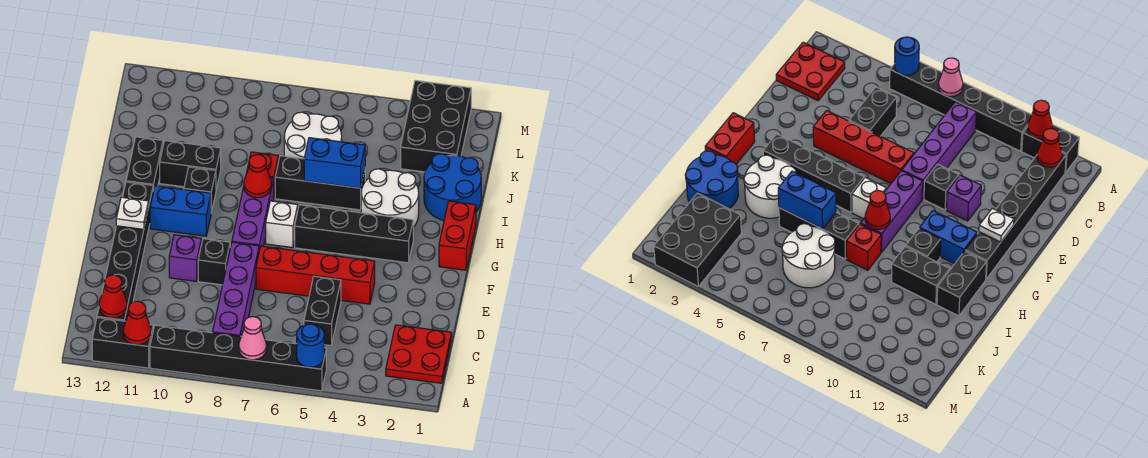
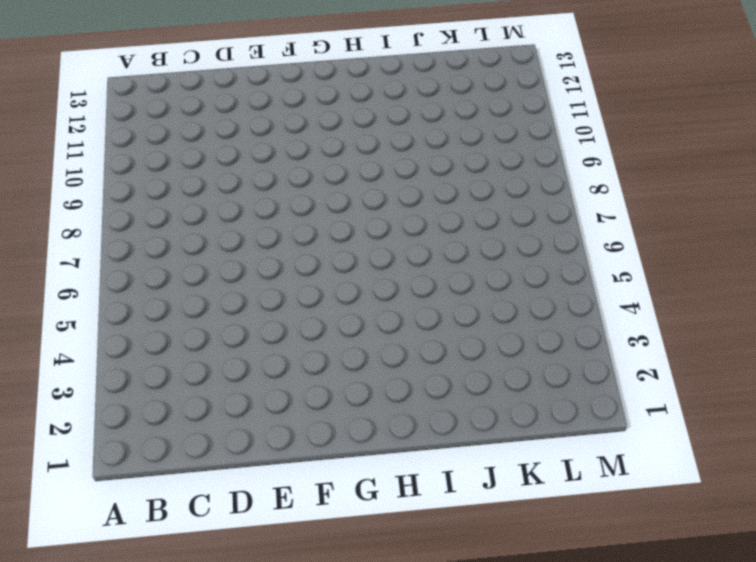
none -> black 1x6 brick [150,325,326,391]
none -> black 1x2 brick [92,318,153,368]
none -> red 2x2 plate [386,325,452,383]
none -> purple 1x4 brick [213,242,259,336]

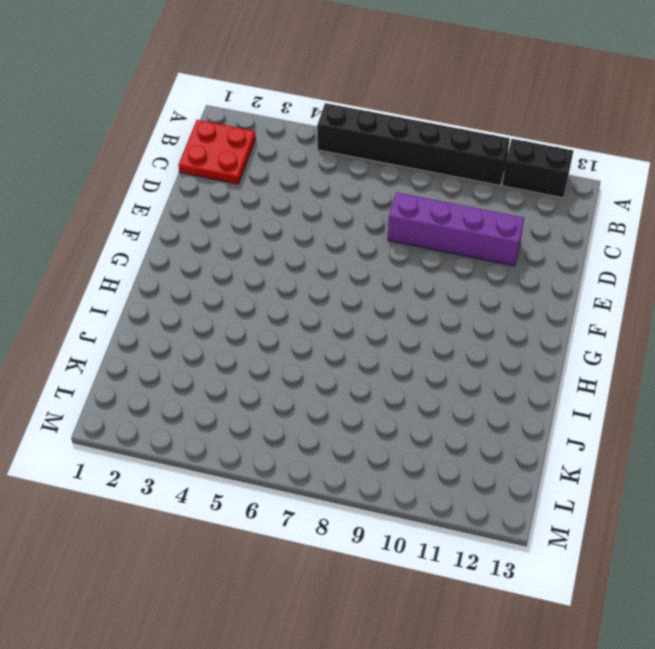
purple 1x4 brick [388,192,524,266] -> purple 1x4 brick turned to [213,242,259,336]
none -> black 1x6 brick [97,182,153,321]
none -> black 1x2 brick [304,276,341,346]
none -> red 1x4 brick [256,246,375,304]
none -> black 1x1 brick [198,239,230,285]

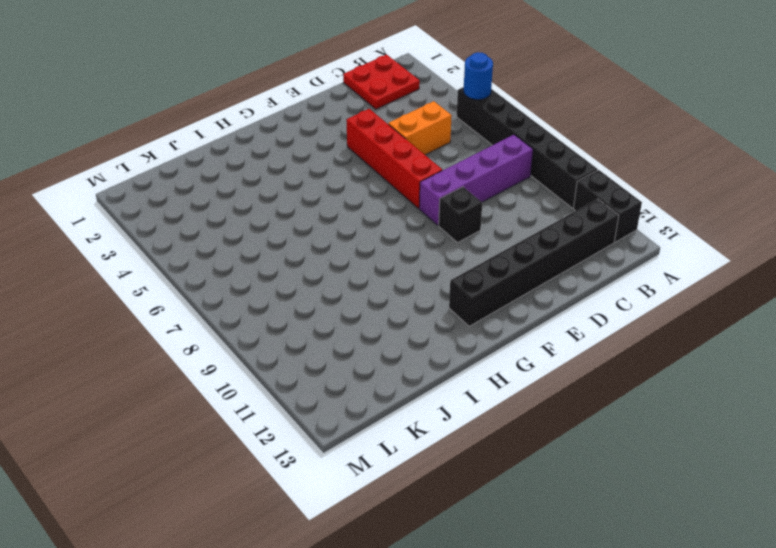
orange 1x2 brick [388,101,452,155] -> black 1x2 brick [304,276,341,346]
none -> purple 1x1 brick [169,235,201,281]
none -> purple 1x3 brick [232,178,274,251]
none -> red 1x2 brick [439,201,476,270]
none -> black 1x4 brick [295,205,413,263]

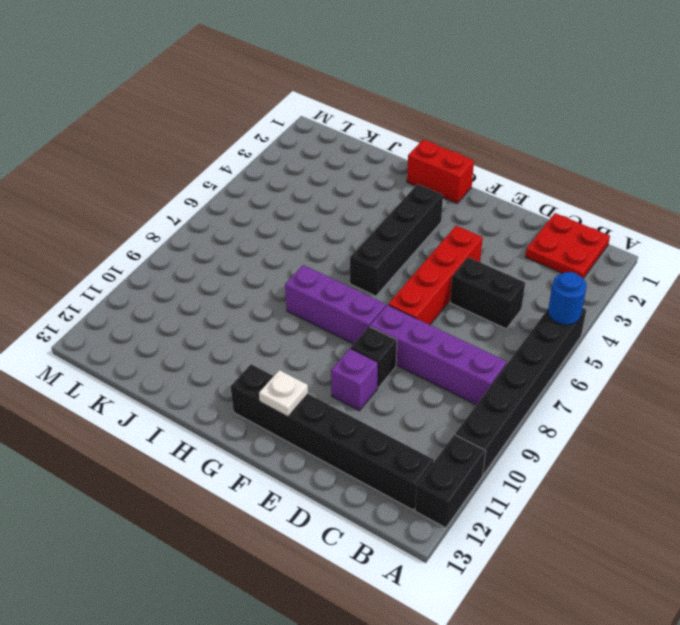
none -> white 1x1 brick [266,201,298,248]
none -> blue 1x2 brick [150,186,211,236]
none -> white 2x2 round brick [361,169,419,227]
none -> black 1x1 brick [184,167,216,213]

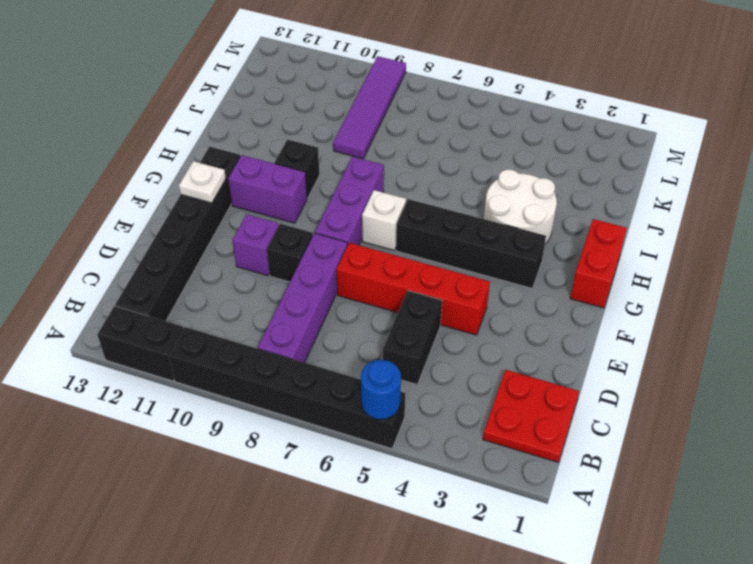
purple 1x2 brick [228,155,307,223] -> blue 1x2 brick [150,186,211,236]
purple 1x4 tile [333,56,406,159] -> none
none -> black 1x2 brick [126,137,163,191]
none -> blue 2x2 round brick [424,154,481,221]
none -> black 1x3 brick [275,156,365,210]
none -> red 1x1 brick [247,152,279,196]

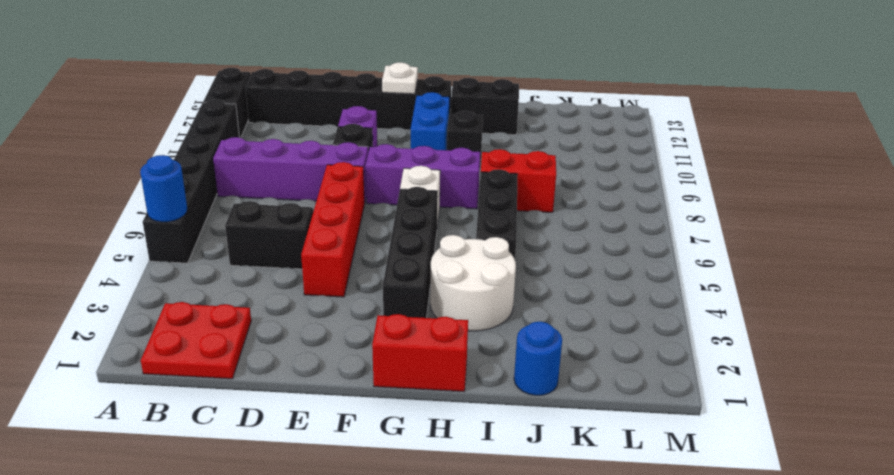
red 1x2 brick [481,149,556,212] -> red 1x1 brick [247,152,279,196]
blue 1x1 round brick [514,322,562,395] -> blue 2x2 round brick [424,154,481,221]
none -> black 1x2 brick [160,141,221,190]
none -> white 2x2 round brick [284,112,342,159]
none -> black 2x3 brick [401,80,471,172]
none -> pink 1x1 cone [239,317,266,360]

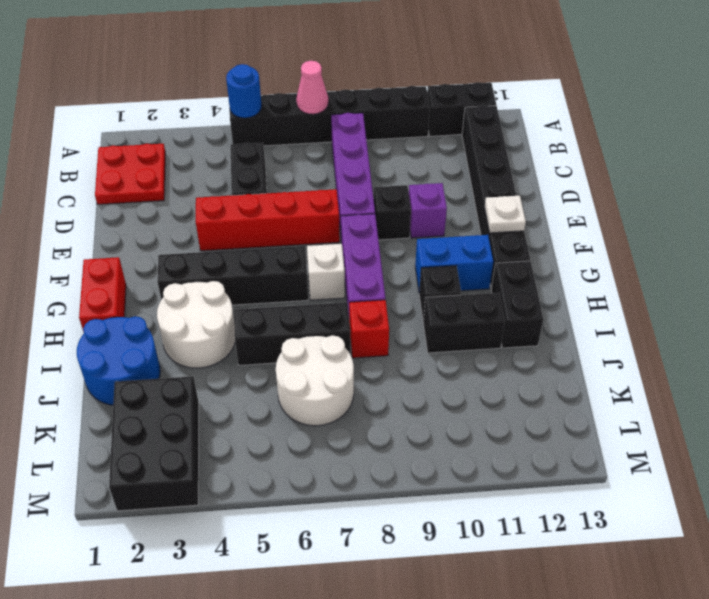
none -> red 1x1 cone [123,301,151,345]
none -> red 1x1 cone [99,275,127,318]
none -> red 1x1 cone [244,155,271,198]
none -> blue 1x2 brick [304,138,365,188]

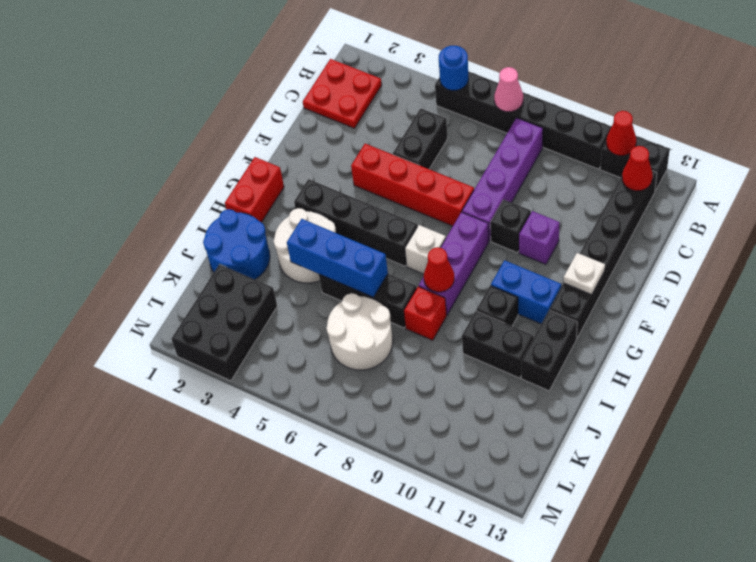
blue 1x3 brick [287,219,388,297] -> blue 1x2 brick [304,138,365,188]

